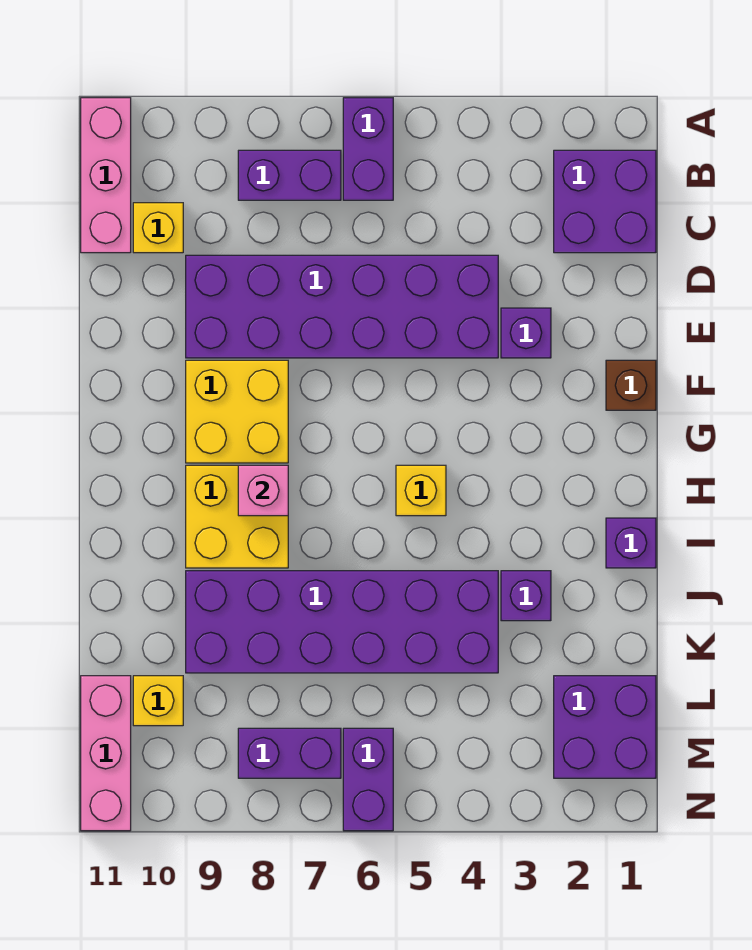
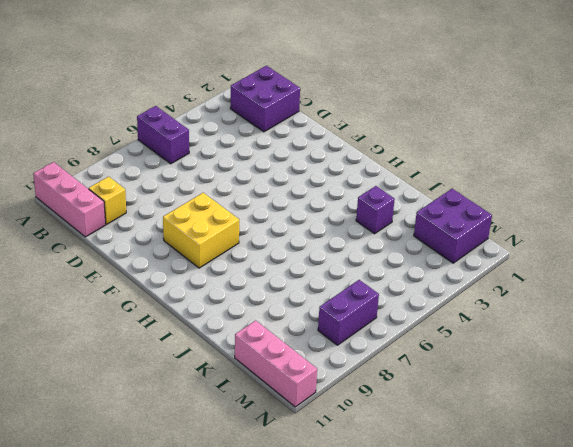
none -> purple 1x2 brick [238,150,341,200]
none -> purple 2x6 brick [186,255,498,358]
none -> purple 1x1 brick [501,308,551,358]

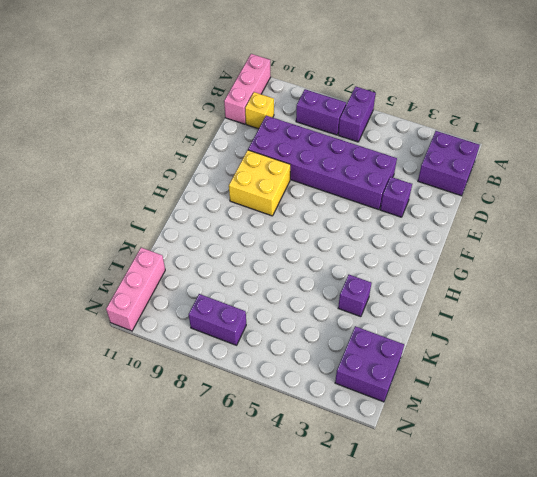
none -> brown 1x1 brick [606,360,656,410]
none -> yellow 1x1 brick [396,465,446,516]
none -> yellow 2x2 brick [186,465,288,568]

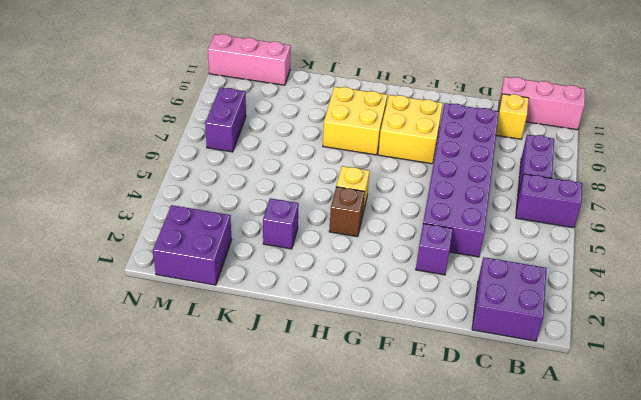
brown 1x1 brick [329,187,365,237] -> brown 1x1 brick moved to [606,360,656,410]
none -> purple 1x1 brick [606,518,656,568]
none -> purple 2x6 brick [186,571,498,673]
none -> yellow 1x1 brick [133,676,183,726]

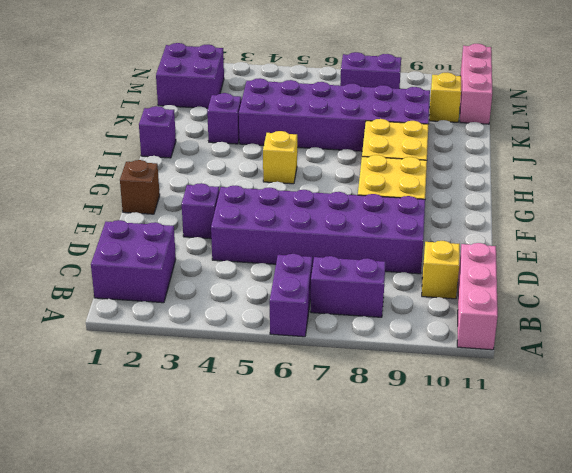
none -> purple 1x2 brick [343,728,393,831]
none -> pink 1x1 brick [238,465,288,516]

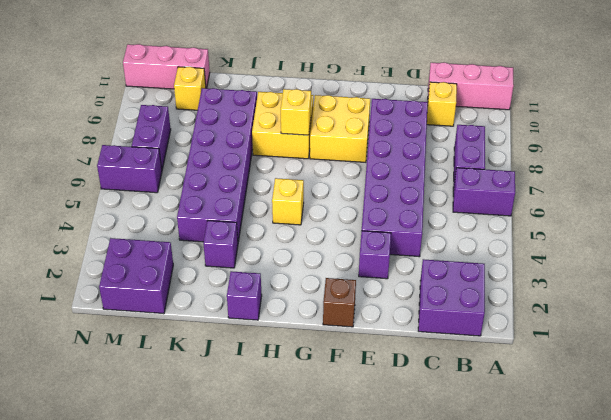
yellow 1x1 brick [281,89,311,135] -> pink 1x1 brick [238,465,288,516]

